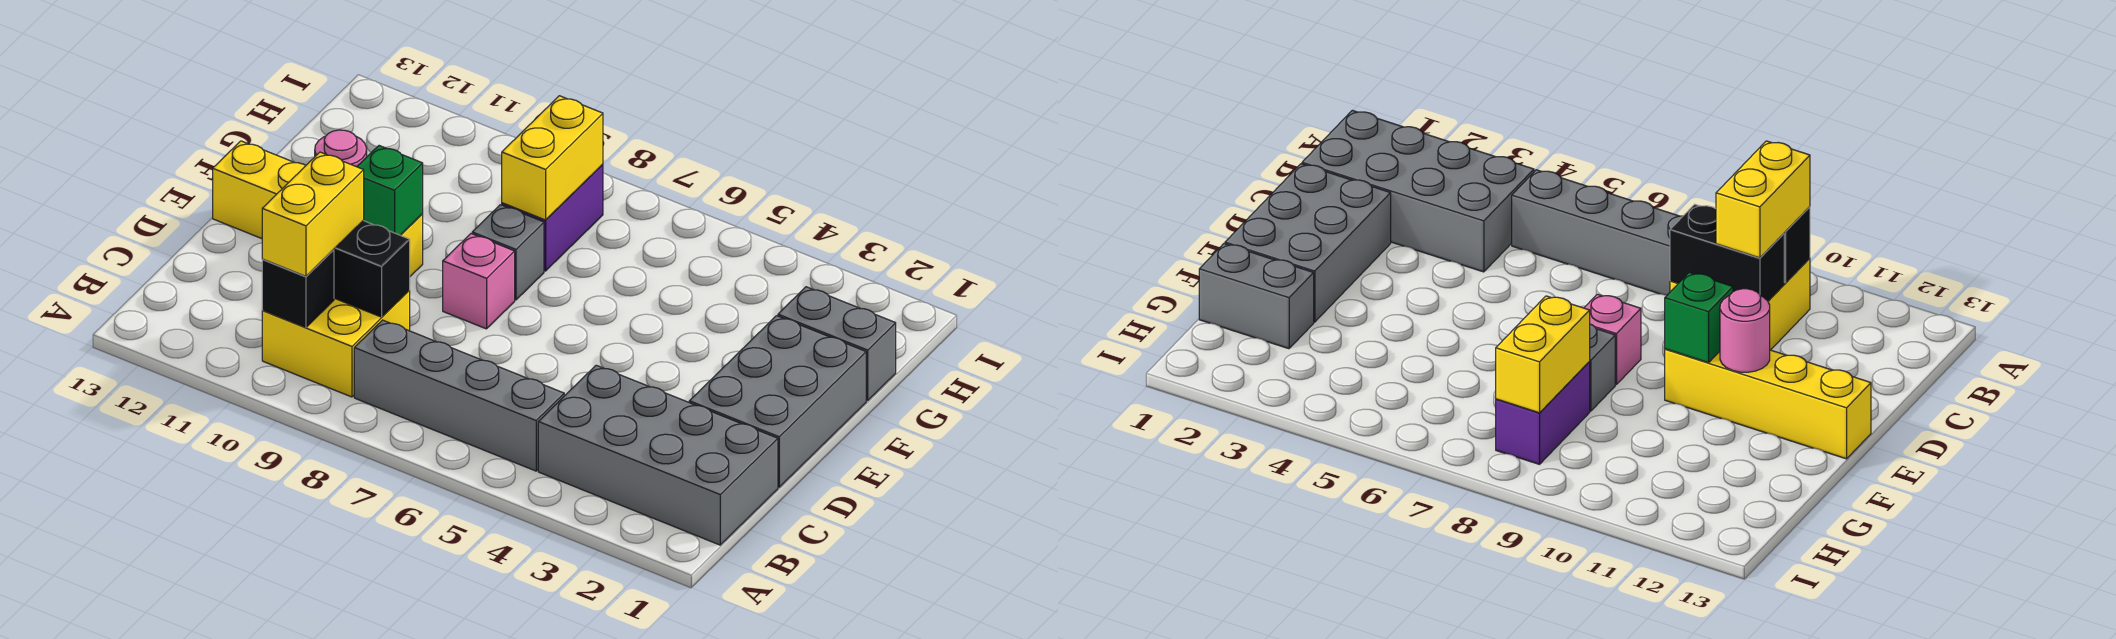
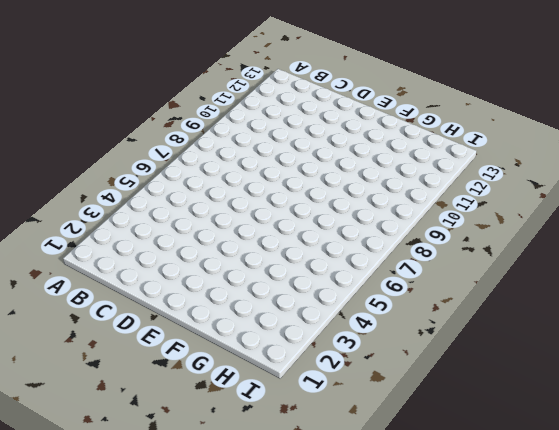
none -> grey 2x4 brick [538,365,778,545]
none -> grey 1x4 brick [354,320,564,471]
none -> yellow 2x2 brick [262,291,410,397]

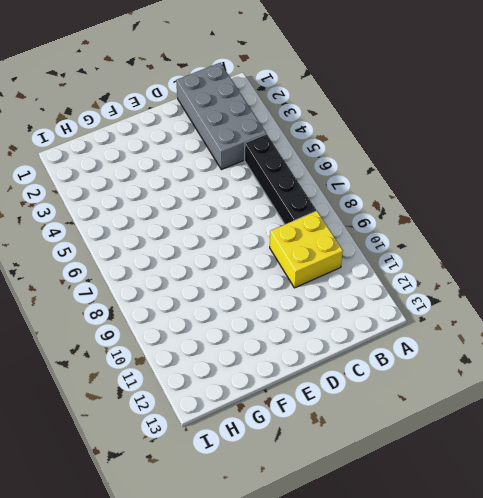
black 1x4 brick [245,134,316,224] -> grey 1x4 brick [354,320,564,471]
none -> grey 2x3 brick [689,316,866,487]
none -> pink 1x1 brick [443,234,515,329]
none -> yellow 1x4 brick [213,141,423,276]

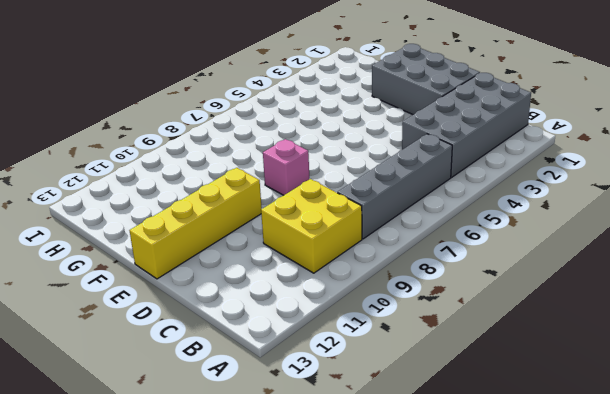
none -> grey 1x1 brick [472,205,544,300]
none -> grey 1x2 brick [778,287,896,401]
none -> purple 1x2 brick [502,164,603,271]

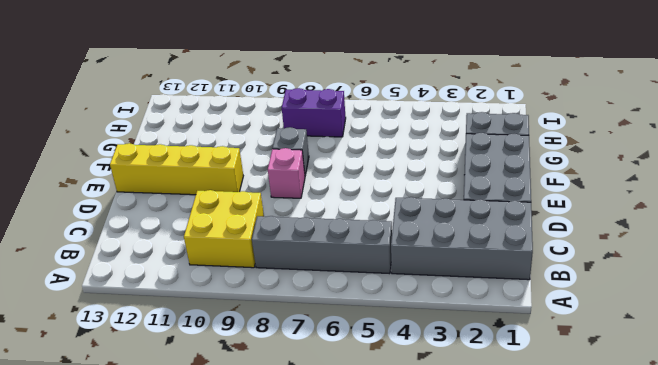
purple 1x2 brick [282,88,346,137] -> purple 1x2 brick turned to [502,164,603,271]
none -> black 1x1 brick [262,250,334,327]
none -> black 1x2 brick [334,221,410,317]
none -> green 1x1 brick [357,146,423,235]

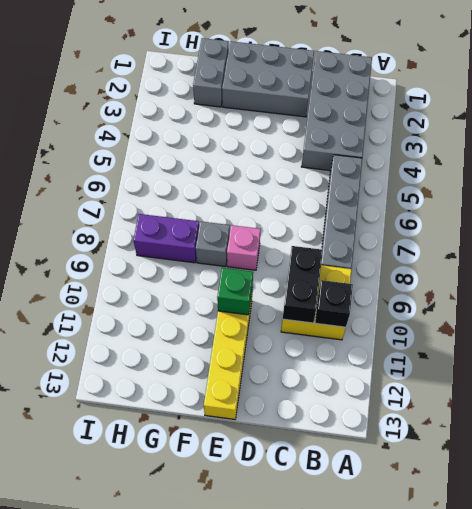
none -> pink 1x1 round brick [315,130,367,167]
none -> yellow 1x2 brick [502,96,603,220]
none -> yellow 1x2 brick [262,152,364,276]

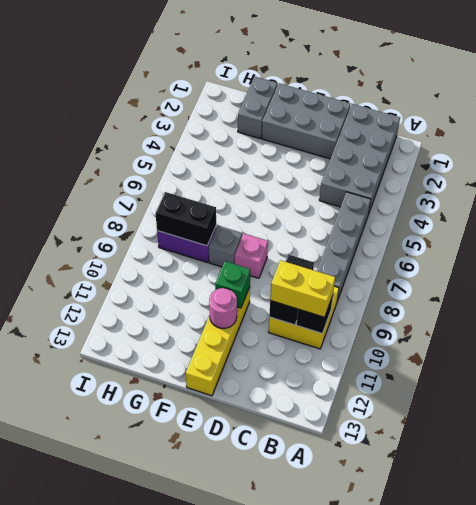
black 1x2 brick [155,192,216,246] -> yellow 1x2 brick [502,96,603,220]

